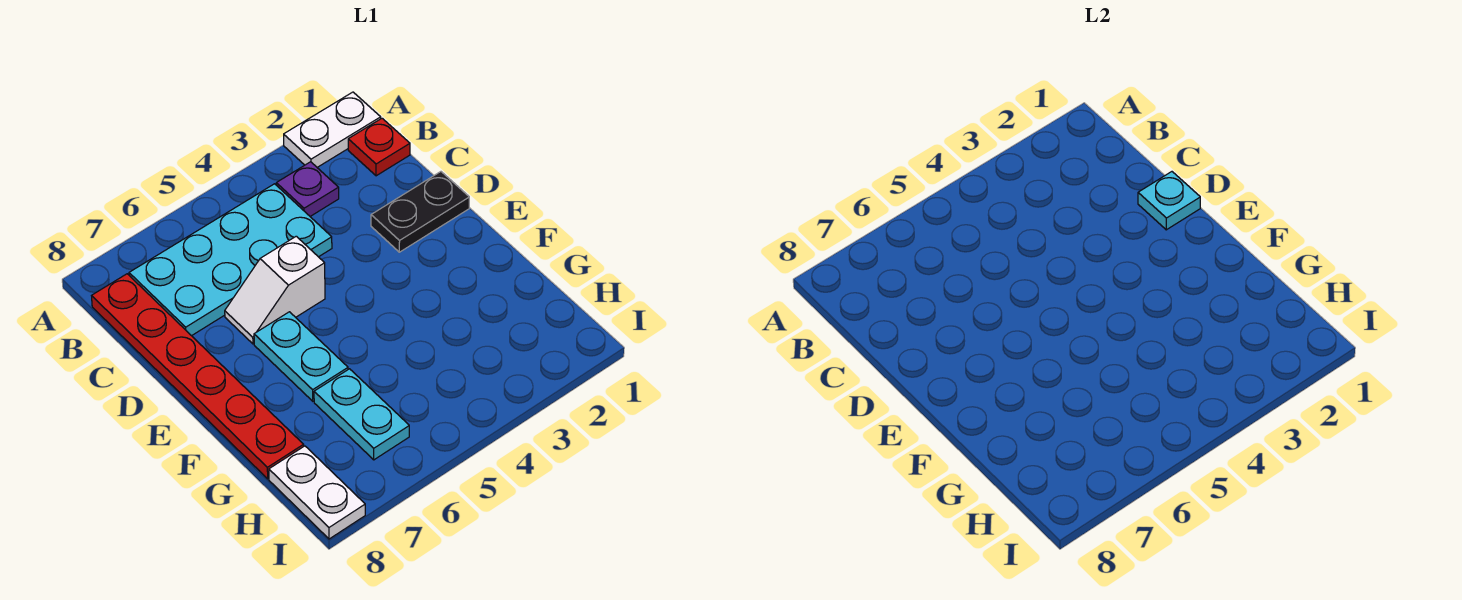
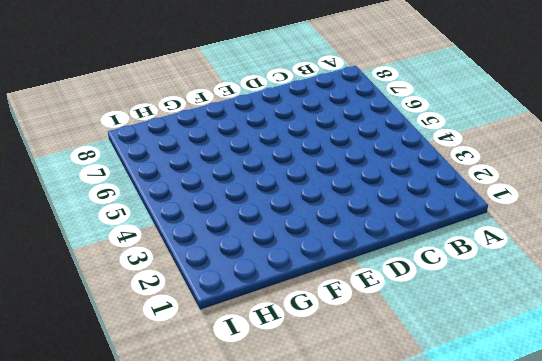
none -> white 1x2 plate [284,92,381,167]
none -> red 1x1 plate [348,118,410,176]

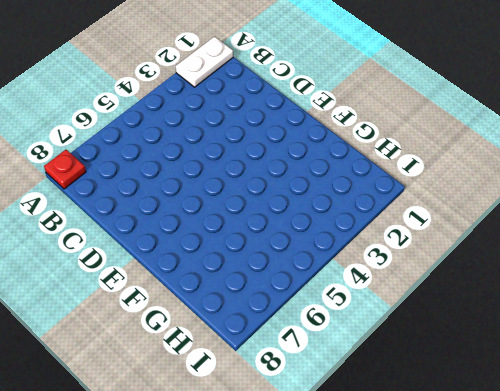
red 1x1 plate [44,150,86,189] -> red 1x1 plate moved to [348,118,410,176]
none -> purple 1x1 plate [276,162,339,216]
none -> cyan 2x4 plate [129,184,332,336]

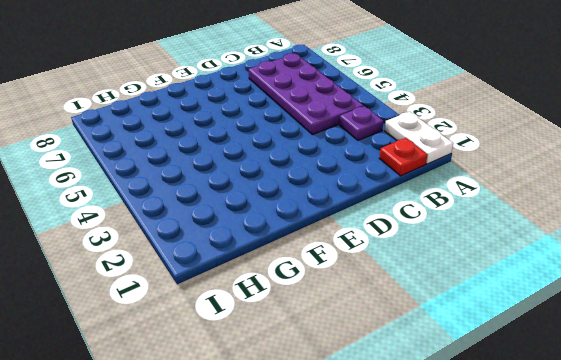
purple 2x4 plate [249,53,363,135] -> cyan 2x4 plate [129,184,332,336]
none -> red 1x6 plate [92,274,304,479]
none -> black 1x2 plate [371,172,469,252]

